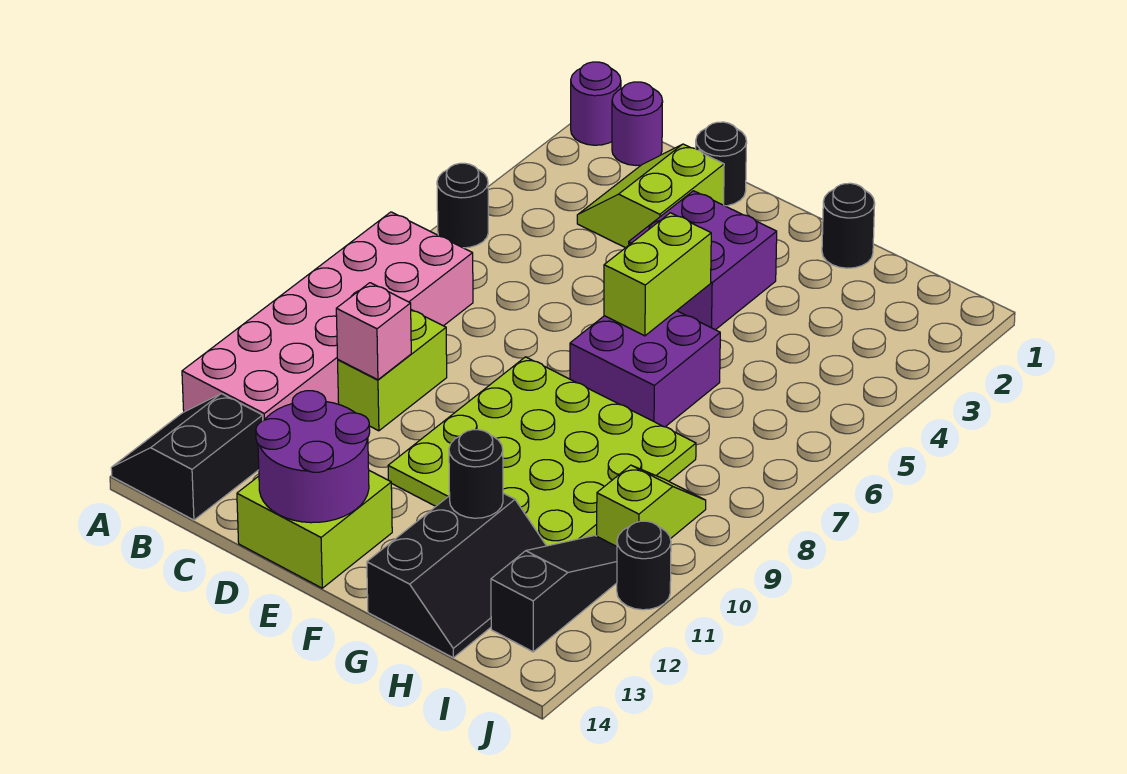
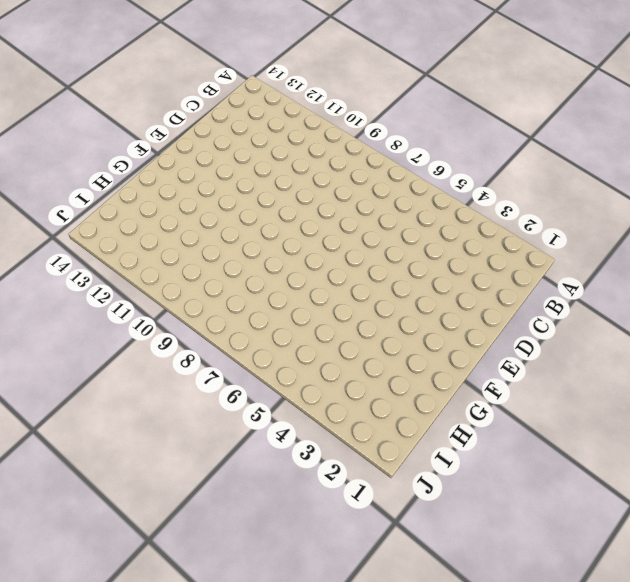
none -> purple 1x1 round brick [571,62,621,145]
none -> black 1x1 round brick [437,163,488,248]
none -> pink 2x6 brick [182,212,473,421]

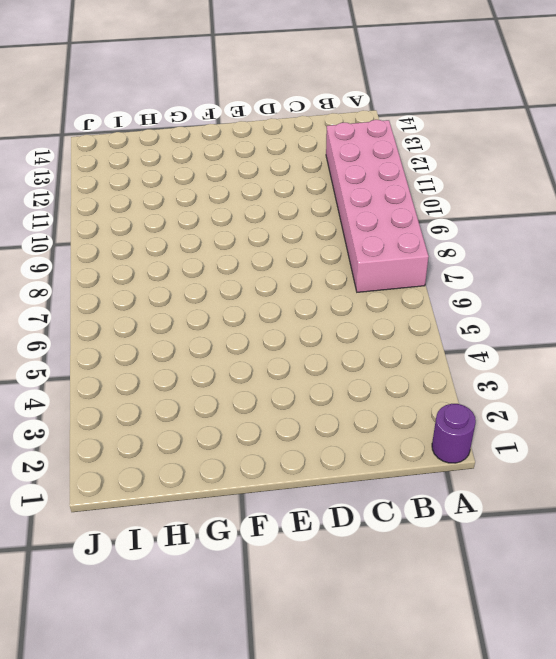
none -> black 1x1 round brick [437,163,488,248]
none -> black 2x2 slope [111,394,263,520]
none -> purple 1x1 round brick [612,82,663,165]

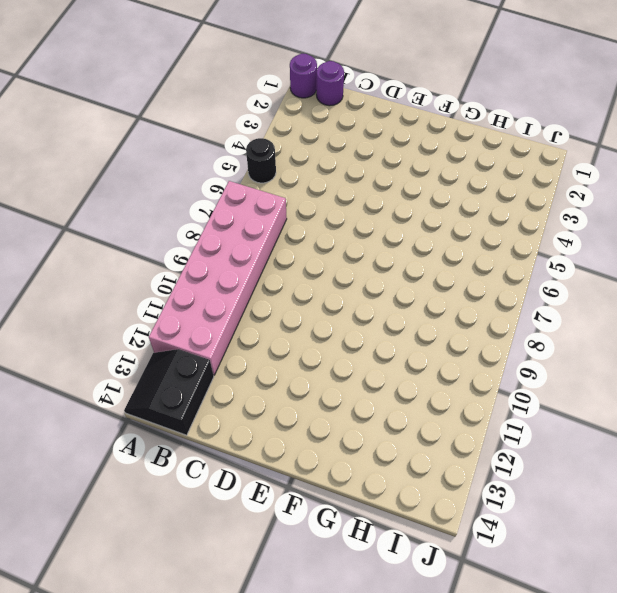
none -> lime 2x2 slope [577,144,724,248]
none -> lime 1x2 brick [338,310,447,431]
none -> black 1x1 round brick [696,122,747,206]

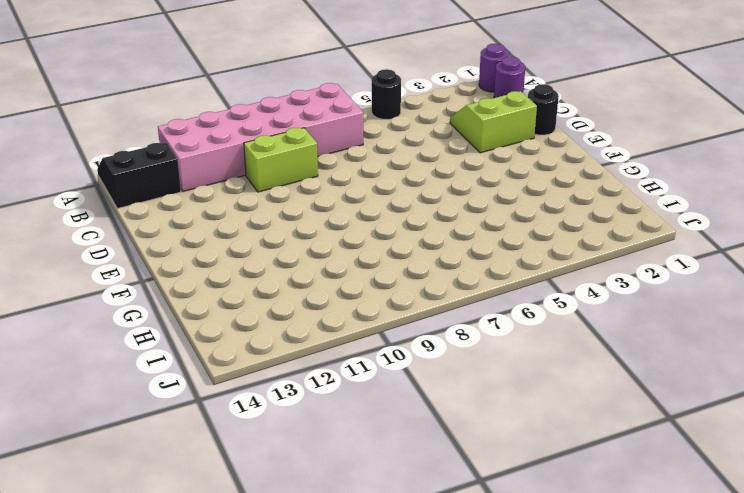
none -> lime 2x2 brick [237,471,392,588]
none -> purple 2x2 brick [629,191,777,330]
none -> lime 4x4 plate [388,357,696,546]

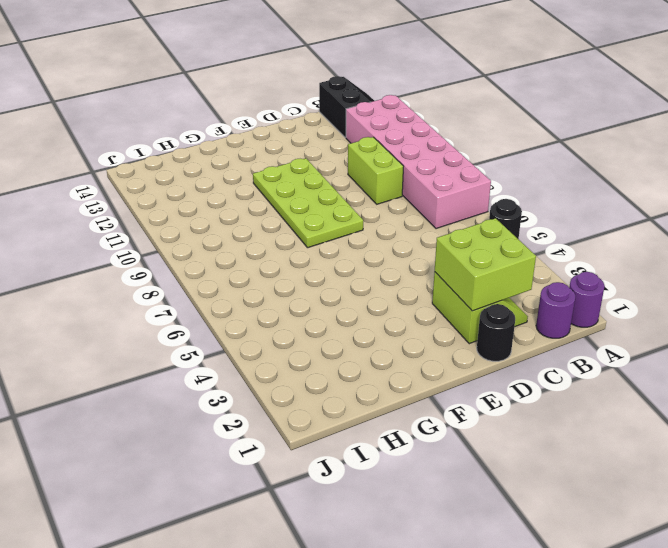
lime 2x2 brick [435,218,536,311] -> lime 2x2 brick moved to [237,471,392,588]
lime 2x4 plate [253,158,363,248] -> lime 4x4 plate [388,357,696,546]
none -> purple 2x2 brick [629,191,777,330]
none -> purple 2x2 brick [570,311,720,427]
none -> black 1x1 round brick [822,183,875,268]

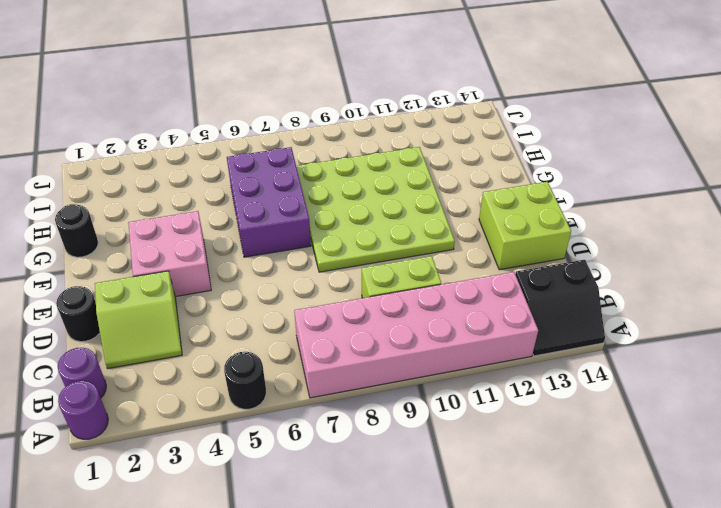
pink 2x2 brick [128,211,211,297] -> purple 2x2 brick [629,191,777,330]
purple 2x3 brick [227,147,311,257] -> purple 2x2 brick [570,311,720,427]
none -> black 2x3 slope [367,493,546,658]
none -> lime 1x2 slope [597,465,706,547]
none -> black 1x3 slope [491,536,617,652]

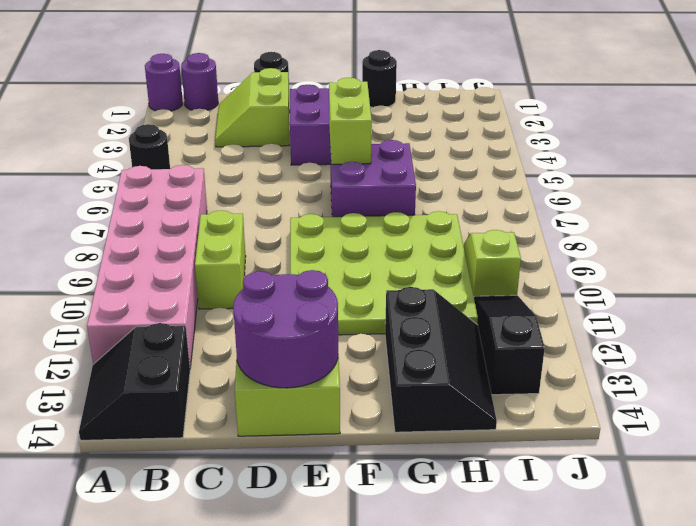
none -> black 1x1 round brick [617,521,671,610]
none -> pink 1x1 brick [336,283,411,380]
none -> black 1x1 round brick [449,430,503,518]

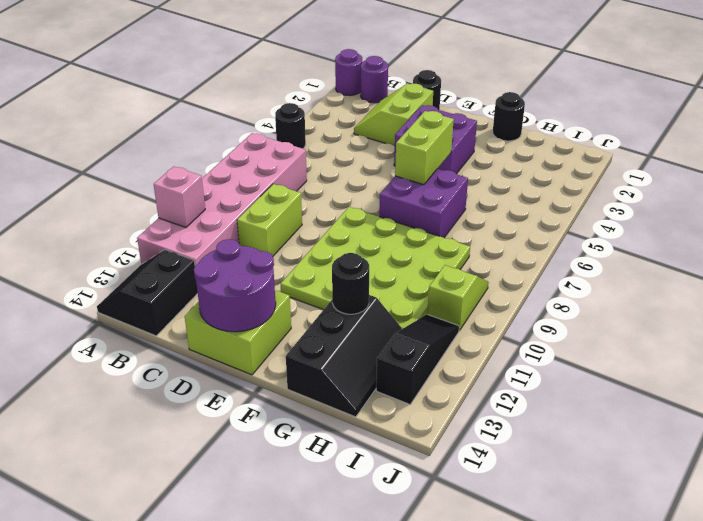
pink 1x1 brick [154,166,205,228] -> pink 1x1 brick moved to [336,283,411,380]
none -> black 1x1 round brick [617,521,671,610]

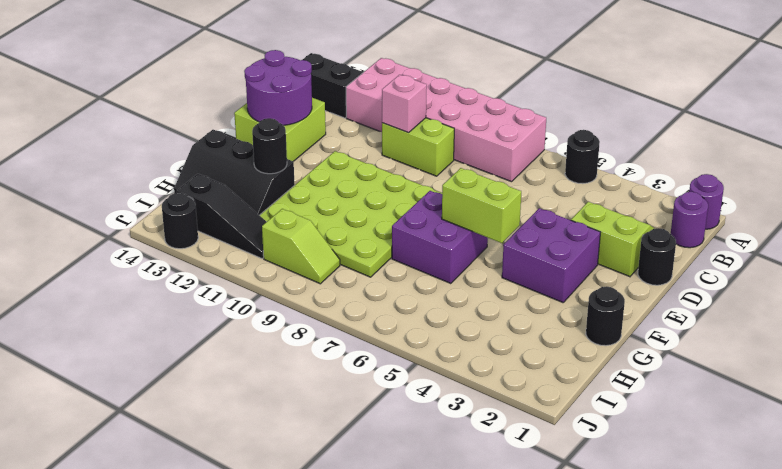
black 1x1 round brick [162,193,198,249] -> black 1x1 round brick moved to [617,521,671,610]

